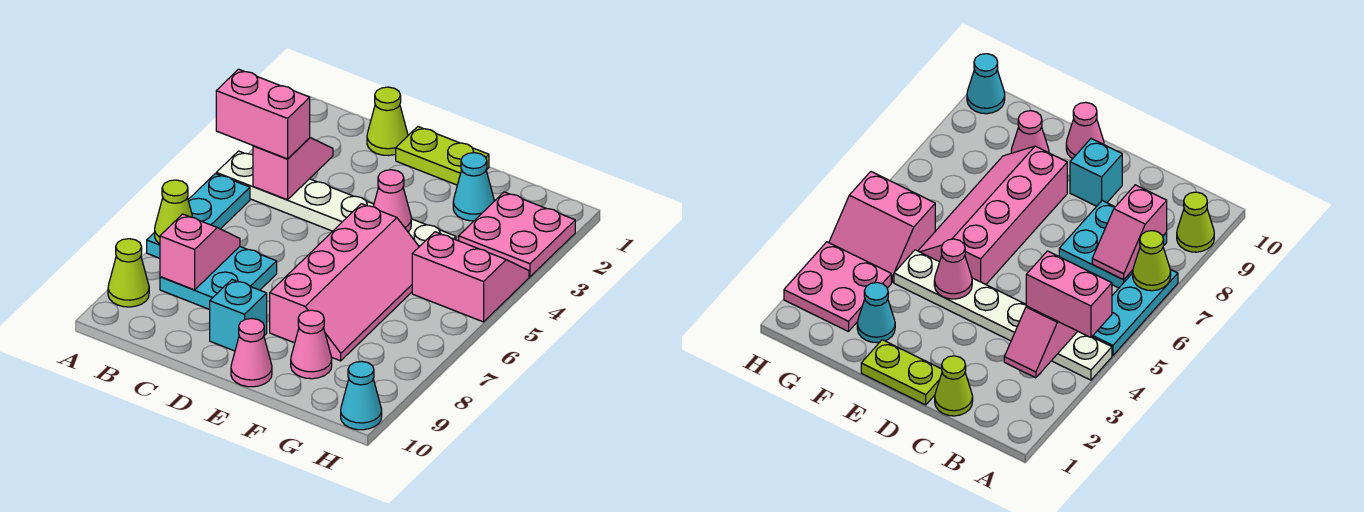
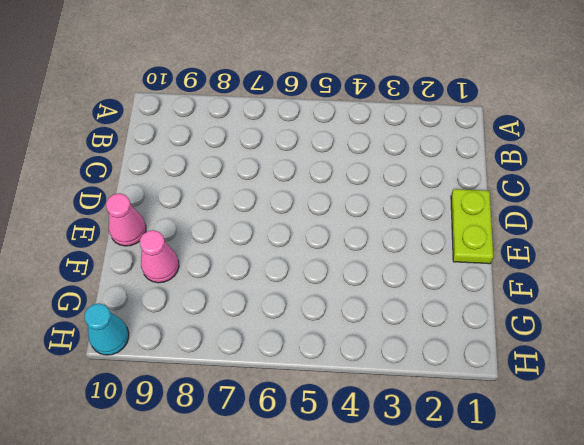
none -> white 1x6 plate [216,151,456,247]
none -> cyan 1x3 plate [147,174,250,258]
none -> lime 1x1 cone [108,239,149,307]

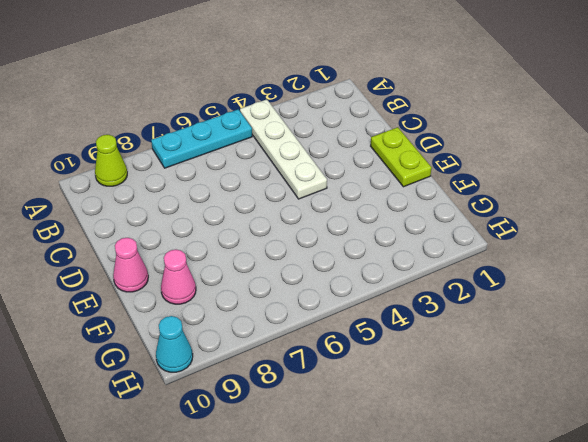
white 1x4 plate [240,99,327,199] -> white 1x6 plate [216,151,456,247]
none -> cyan 2x2 plate [160,247,277,309]
none -> lime 1x1 cone [367,87,408,155]
none -> cyan 1x1 brick [210,280,267,351]

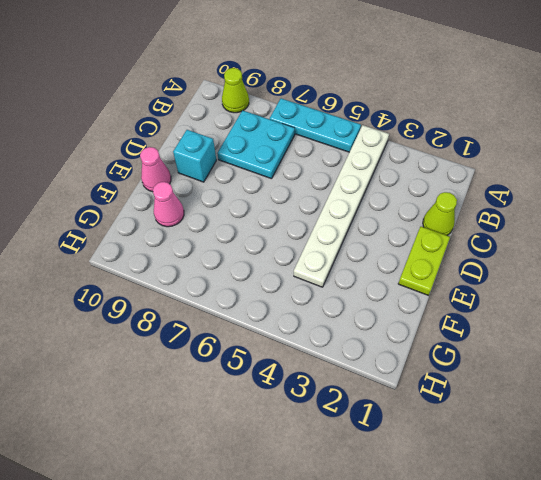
none -> pink 2x4 slope [270,204,419,361]
none -> cyan 1x1 cone [453,153,494,221]
none -> pink 2x2 plate [459,192,575,277]

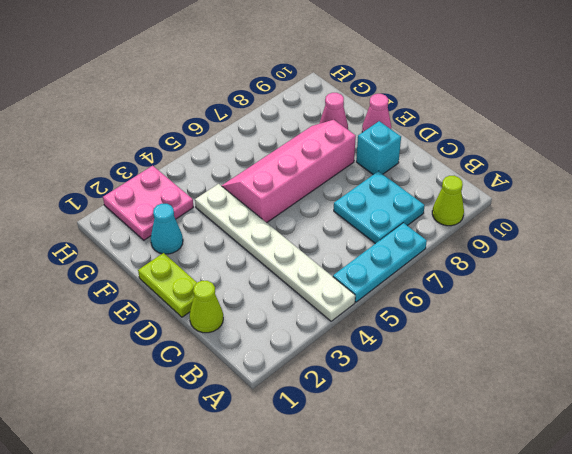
none -> pink 2x2 slope [412,232,529,322]
none -> cyan 1x1 cone [341,361,382,430]
none -> lime 1x1 cone [155,180,193,244]

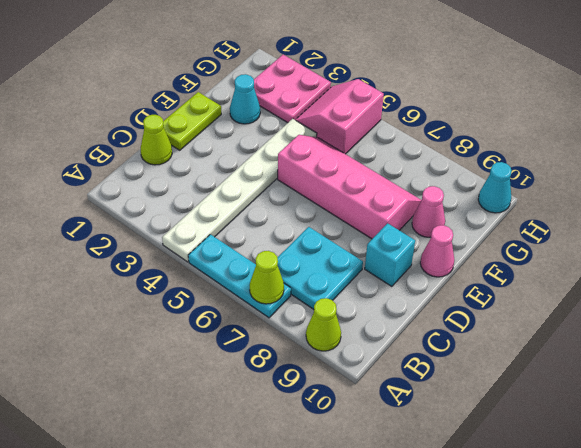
none -> pink 1x2 slope [253,138,333,200]
none -> pink 1x2 slope [160,214,240,290]
none -> pink 1x1 cone [373,170,411,232]

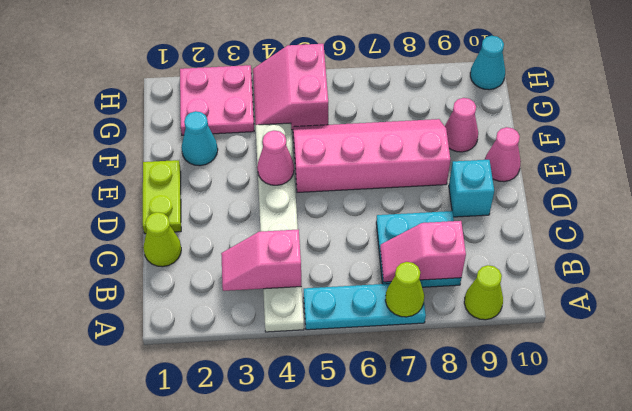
none -> pink 1x2 brick [216,69,310,159]

